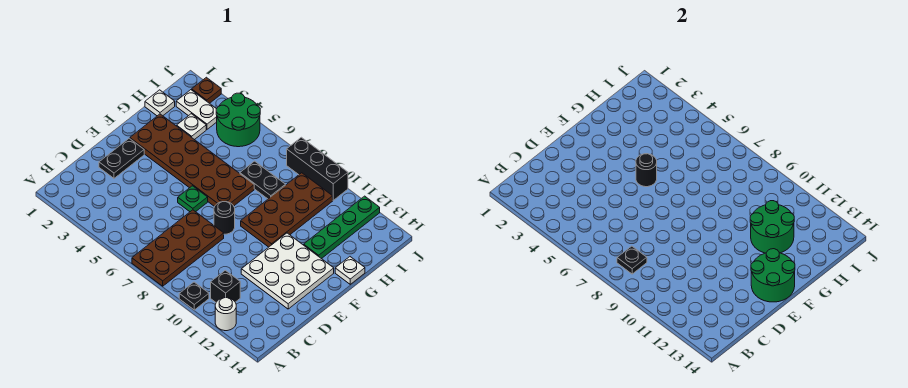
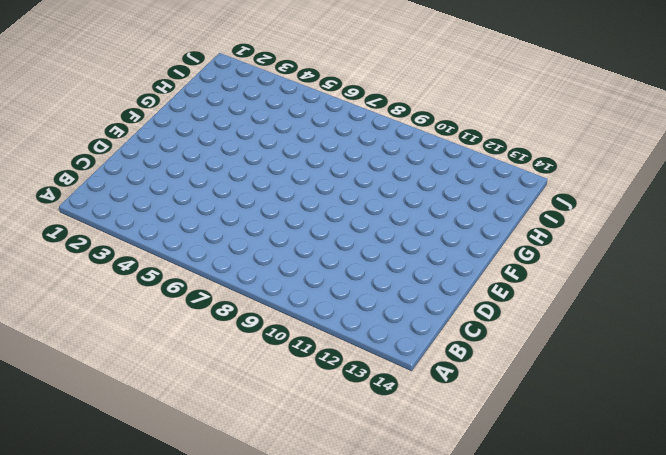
none -> brown 2x4 plate [132,210,224,286]
none -> black 1x1 plate [179,282,209,310]
none -> white 1x1 round brick [215,298,236,331]

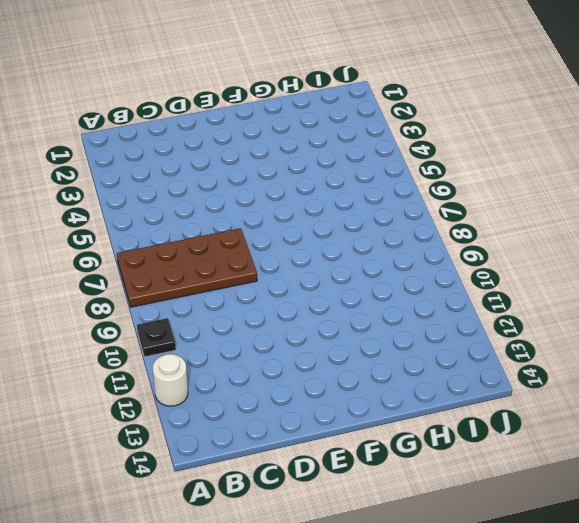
none -> black 1x1 brick [211,270,240,302]
none -> black 1x2 plate [99,138,144,178]
none -> white 3x3 plate [241,233,334,309]

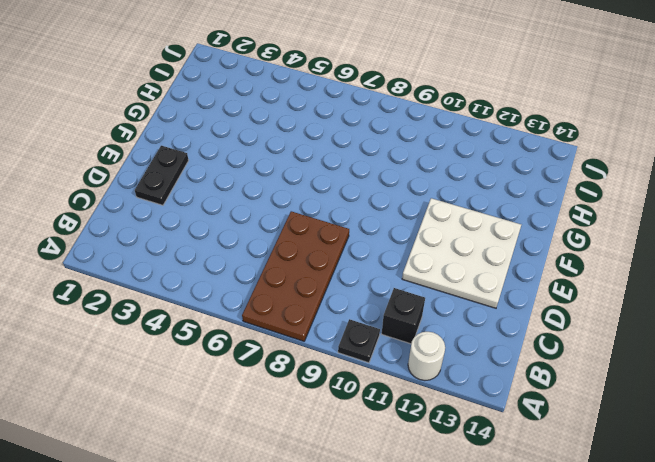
none -> green 1x1 plate [178,186,208,212]
none -> black 1x1 round brick [214,202,235,234]
none -> brown 2x6 plate [130,114,254,207]

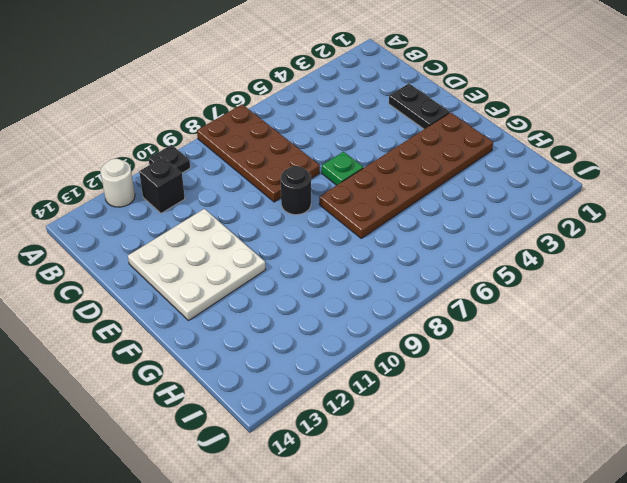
none -> brown 2x4 plate [241,173,333,247]
none -> green 1x4 plate [304,196,380,259]
none -> white 1x1 plate [335,257,365,284]

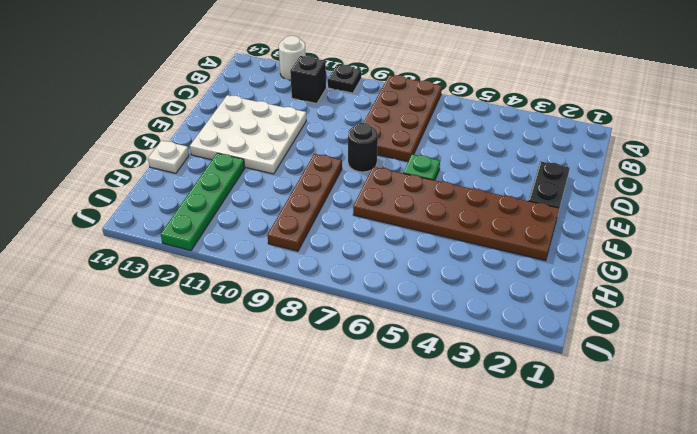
brown 1x4 plate [268,154,342,251] -> brown 2x4 plate [241,173,333,247]
none -> white 1x1 plate [145,90,175,116]
none -> white 1x1 plate [177,114,206,140]
none -> black 1x2 plate [240,161,285,199]

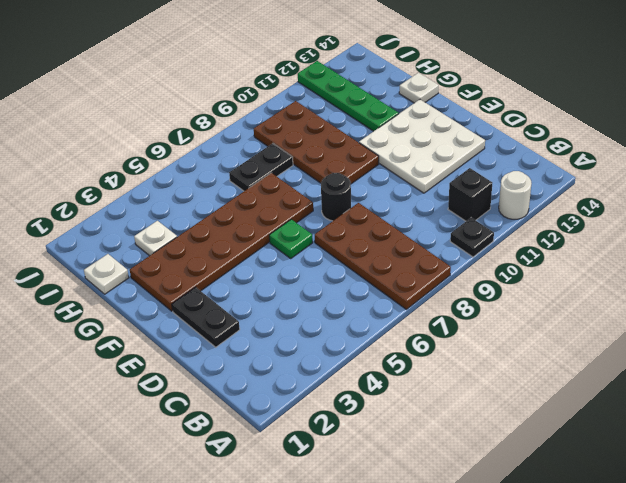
none -> white 1x2 plate [176,90,217,129]
none -> green 2x2 round brick [216,93,260,147]
none -> brown 1x1 plate [192,77,221,103]

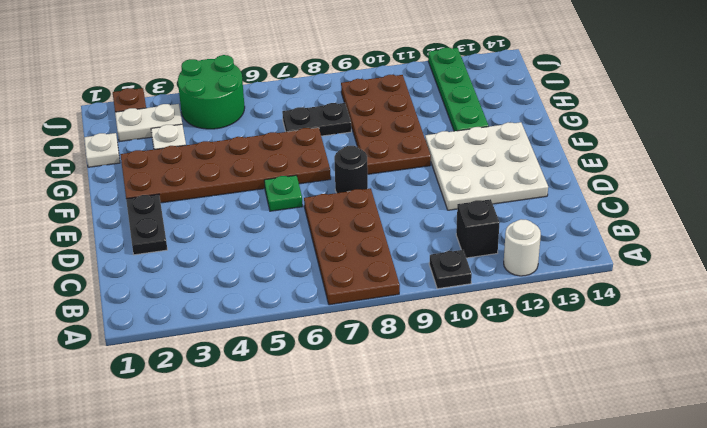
none -> white 1x1 plate [335,257,365,284]
none -> black 1x3 brick [287,137,348,200]
none -> black 1x1 plate [617,246,647,274]

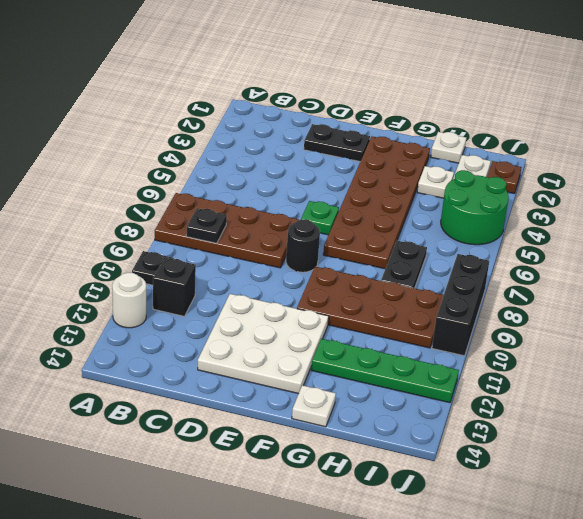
none -> green 2x2 round brick [751,249,795,302]
none -> black 1x1 round brick [636,154,657,187]
none -> green 2x2 round brick [750,201,794,253]

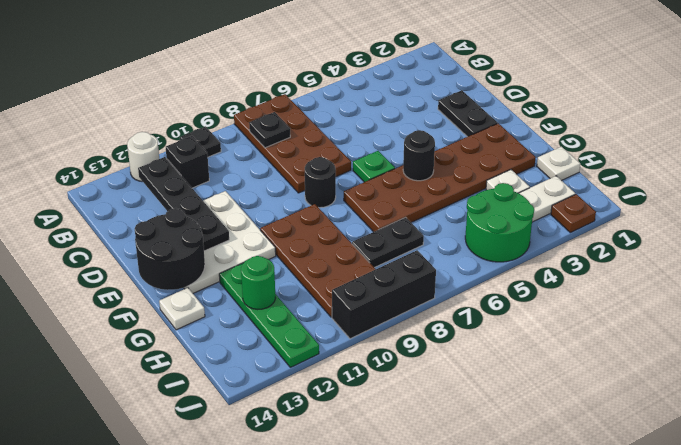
black 1x4 plate [138,157,229,251] -> none
black 2x2 round brick [135,208,205,290] -> green 2x2 round brick [751,249,795,302]
green 1x1 round brick [241,256,275,310] -> green 2x2 round brick [750,201,794,253]

